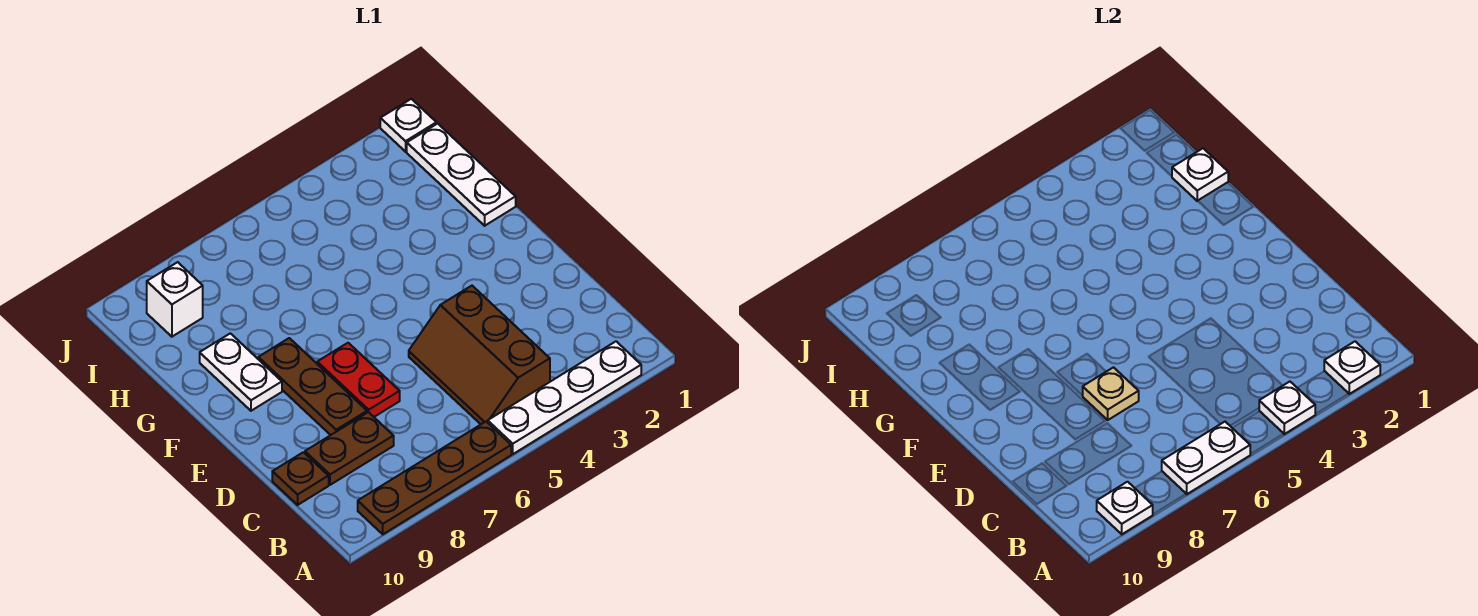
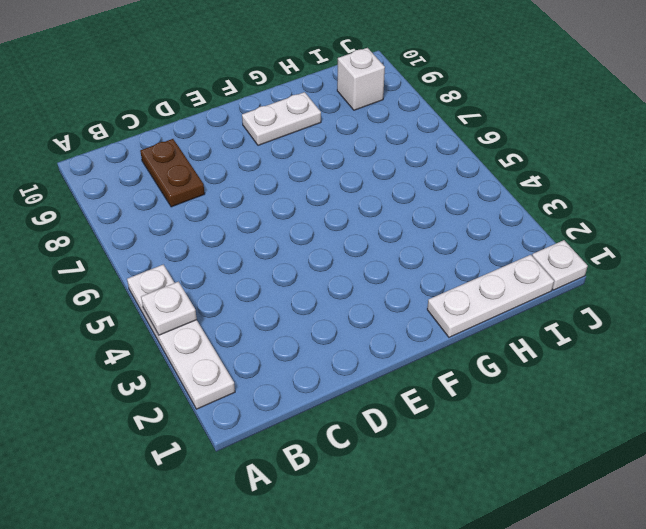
none -> brown 1x4 plate [358,422,511,534]
none -> brown 2x3 slope [409,286,550,424]
none -> brown 1x1 plate [272,452,329,505]

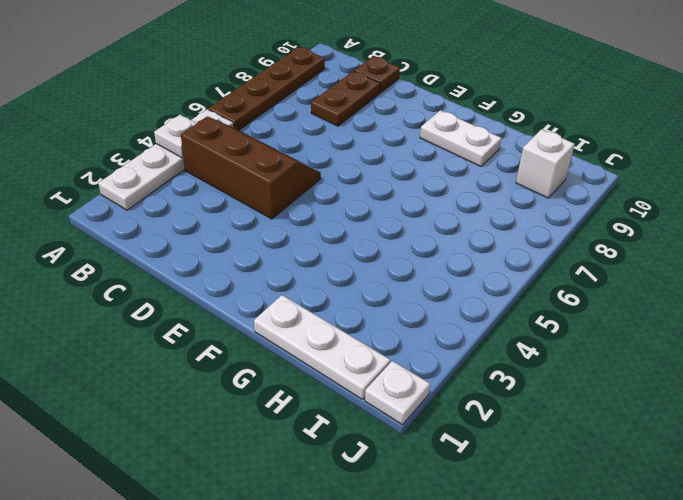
none -> red 1x2 plate [317,343,400,417]
none -> brown 1x3 plate [258,338,367,435]
none -> white 1x1 plate [1324,341,1380,394]

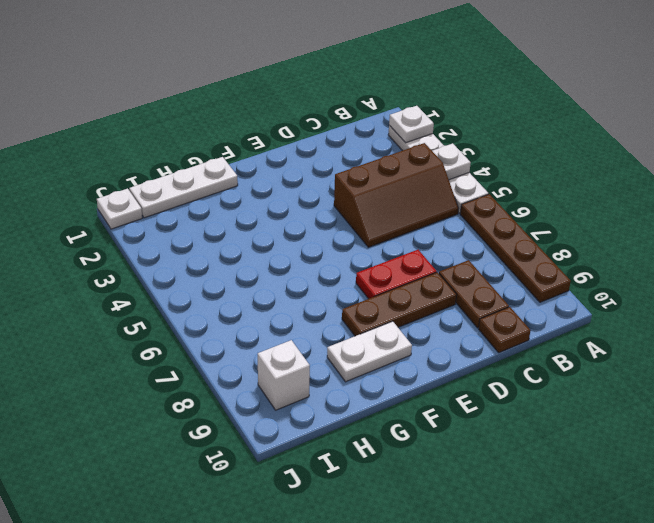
none -> white 1x2 plate [1162,422,1250,494]
none -> white 1x1 plate [1097,482,1153,534]
none -> tan 1x1 plate [1083,367,1139,420]

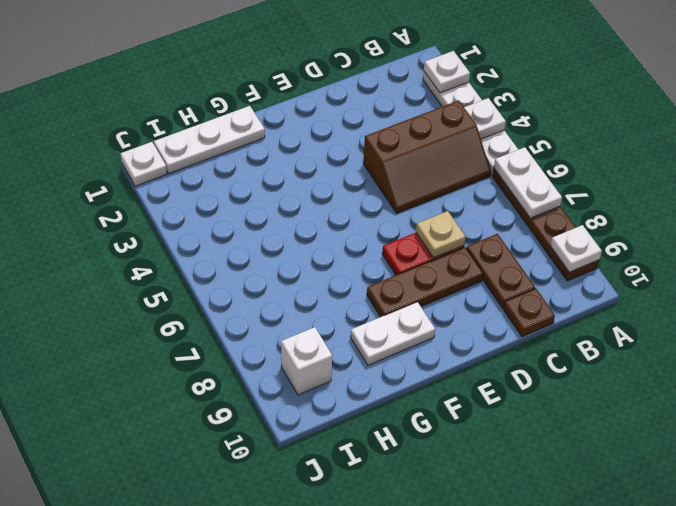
none -> white 1x1 plate [1172,148,1228,201]

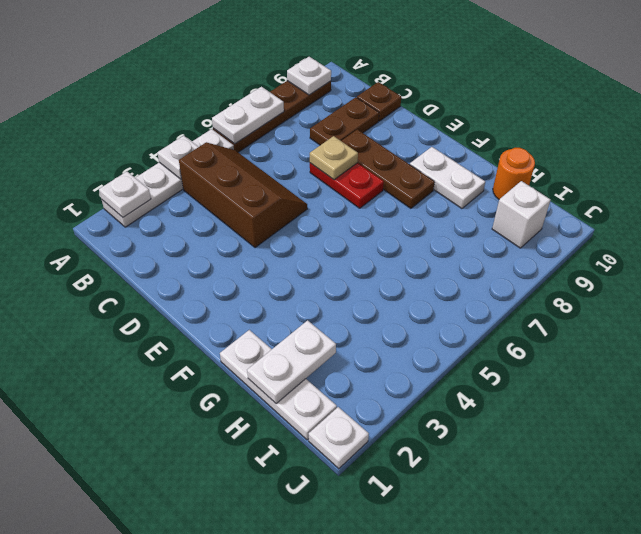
white 1x2 plate [247,320,336,403] -> white 1x1 plate [1172,148,1228,201]
orange 1x1 round brick [493,148,535,199] -> none

